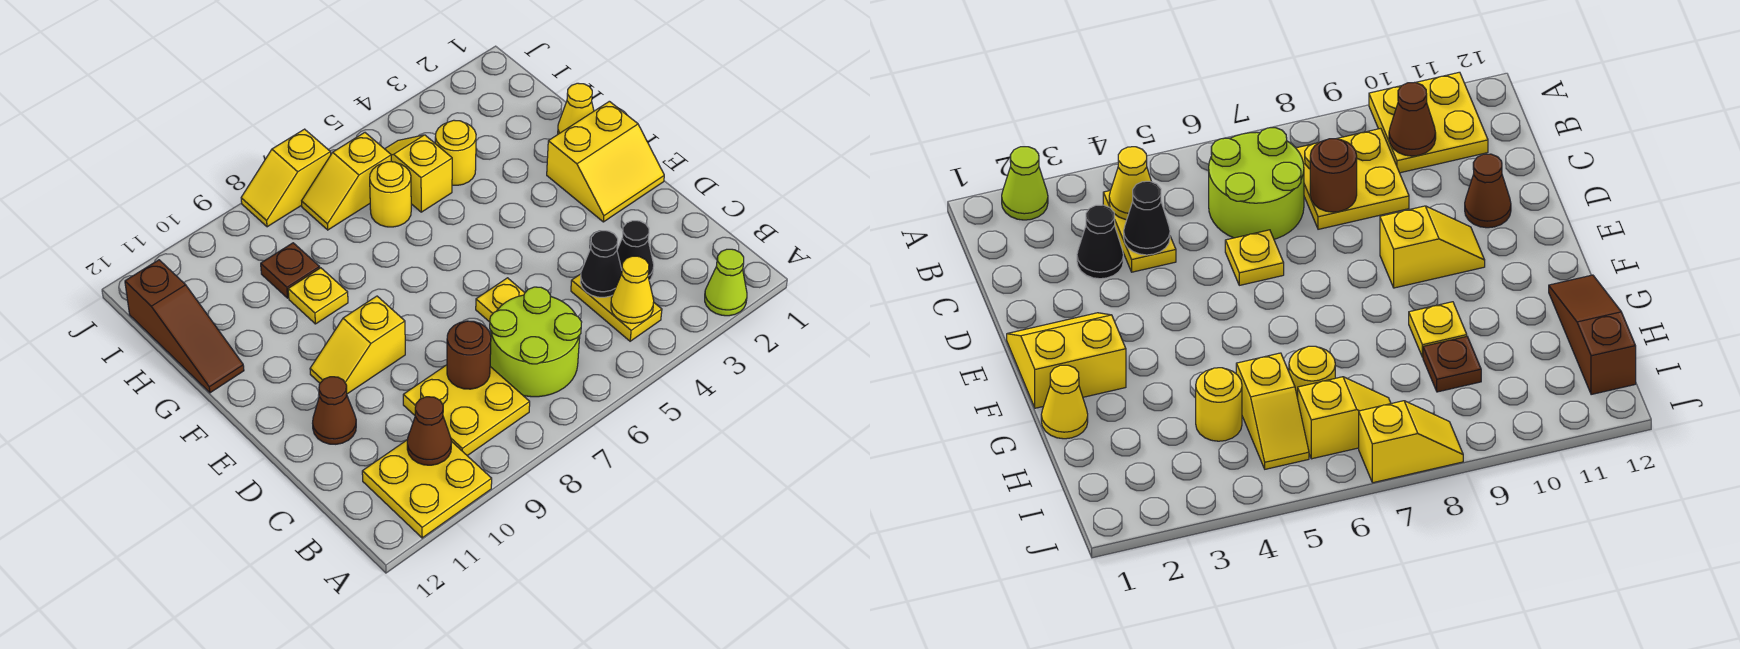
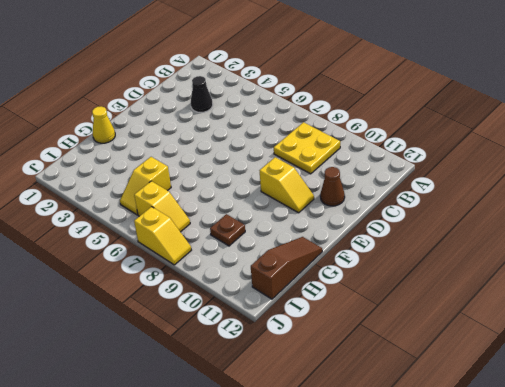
none -> lime 1x1 cone [705,249,747,316]
none -> yellow 2x2 plate [362,440,492,538]
none -> yellow 1x2 plate [571,274,662,341]

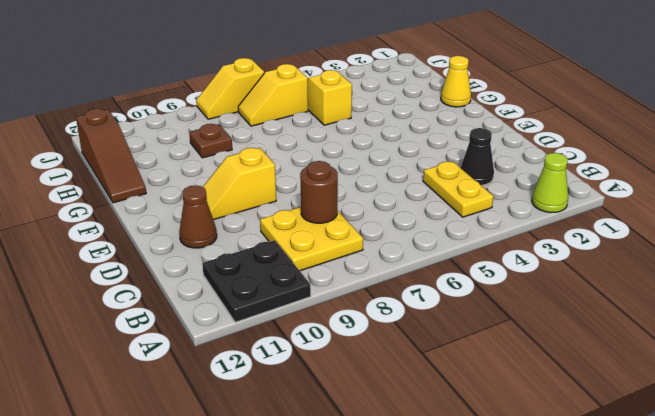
black 2x2 plate [202,240,311,322] -> yellow 2x2 plate [362,440,492,538]
none -> lime 2x2 round brick [490,287,582,397]
none -> yellow 1x1 plate [476,278,525,322]
none -> yellow 2x2 slope [547,101,664,222]

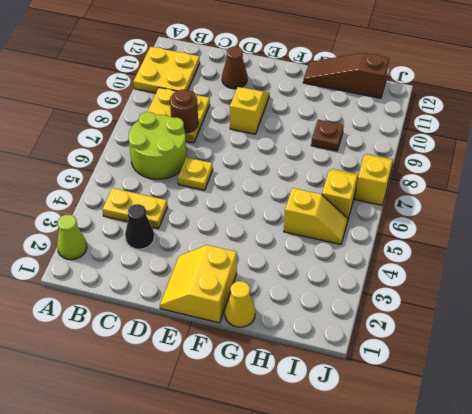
none -> yellow 1x1 plate [288,268,348,324]
none -> yellow 1x1 round brick [435,120,476,185]
none -> yellow 1x1 round brick [370,162,411,227]

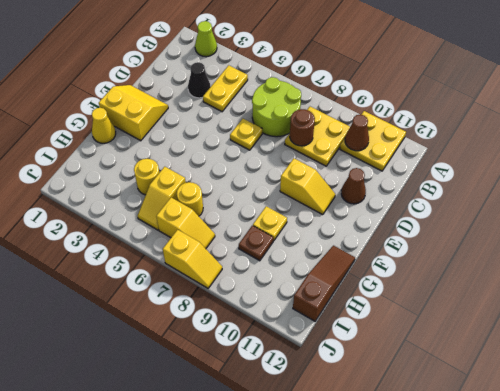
none -> yellow 1x1 cone [611,256,654,323]
none -> black 1x1 cone [580,231,622,297]

